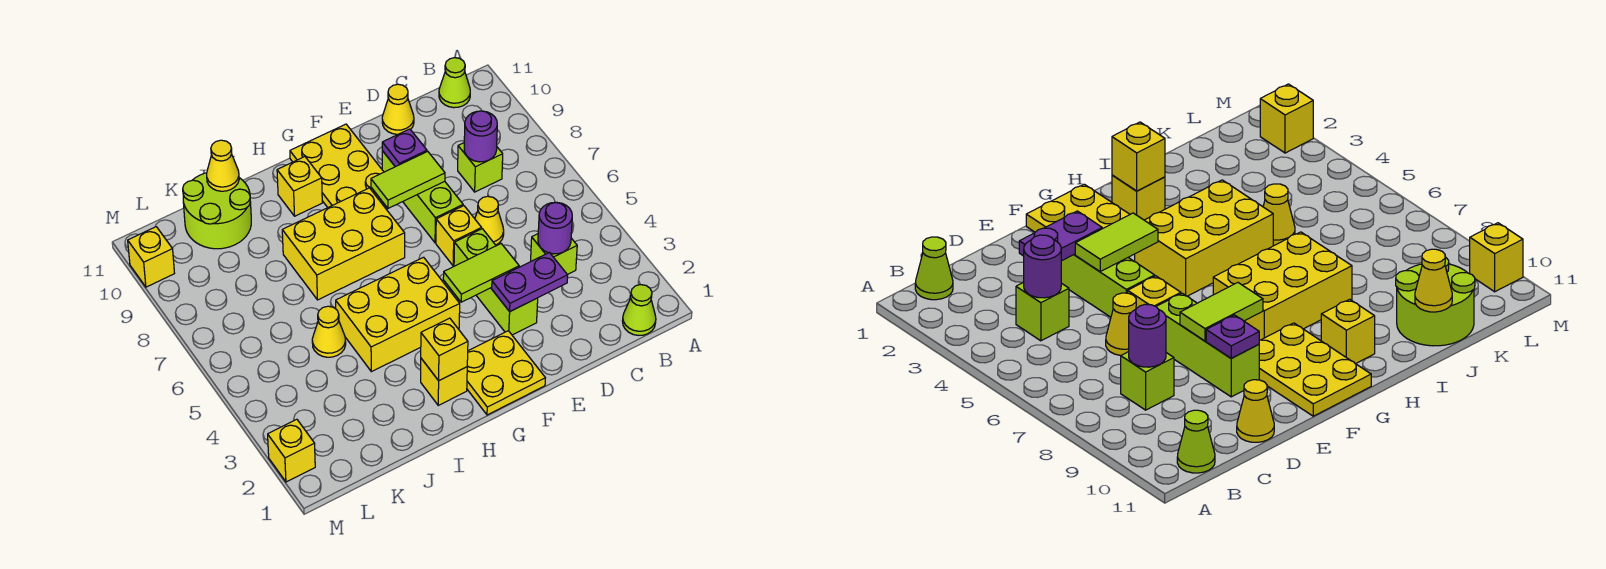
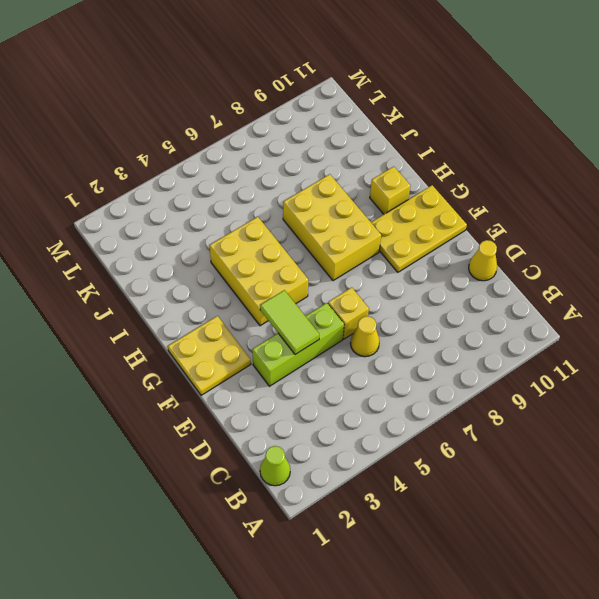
none -> lime 1x1 cone [439,58,470,108]
none -> lime 1x1 brick [531,234,577,275]
none -> lime 1x1 brick [458,143,503,192]

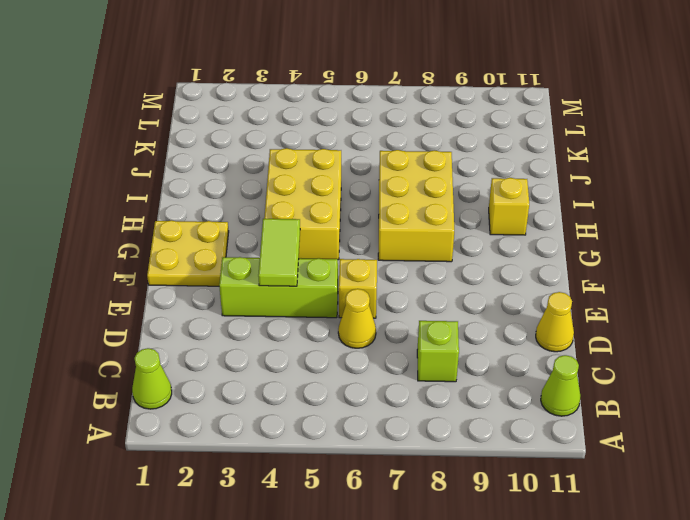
none -> lime 1x1 brick [531,234,577,275]
none -> lime 1x3 brick [382,151,463,243]
none -> yellow 2x3 plate [290,124,385,207]

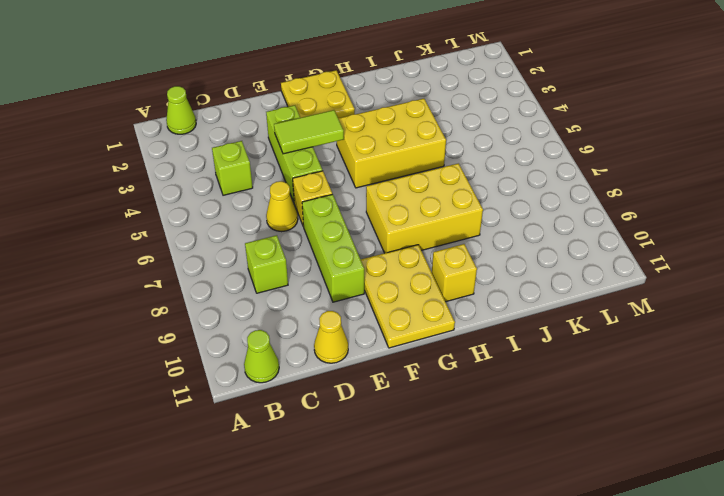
none -> yellow 1x1 brick [421,359,467,405]
none -> yellow 1x1 cone [312,306,346,357]
none -> lime 2x2 round brick [183,173,251,249]

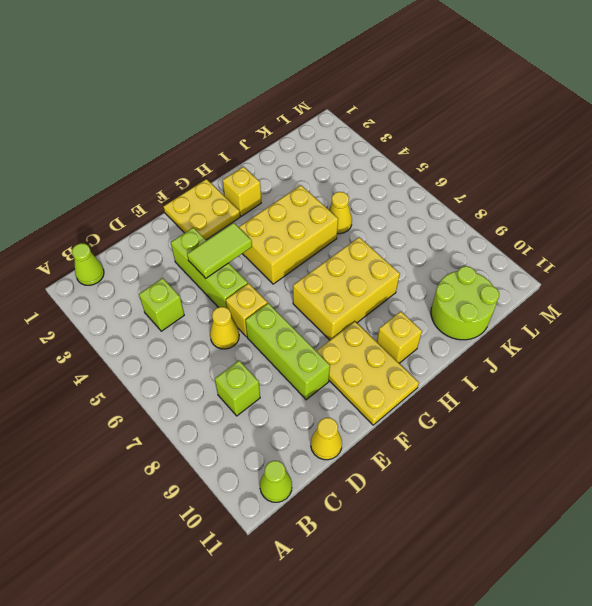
none -> yellow 1x1 brick [268,419,315,482]
none -> yellow 1x1 brick [128,227,175,287]
none -> purple 1x1 round brick [538,202,572,254]

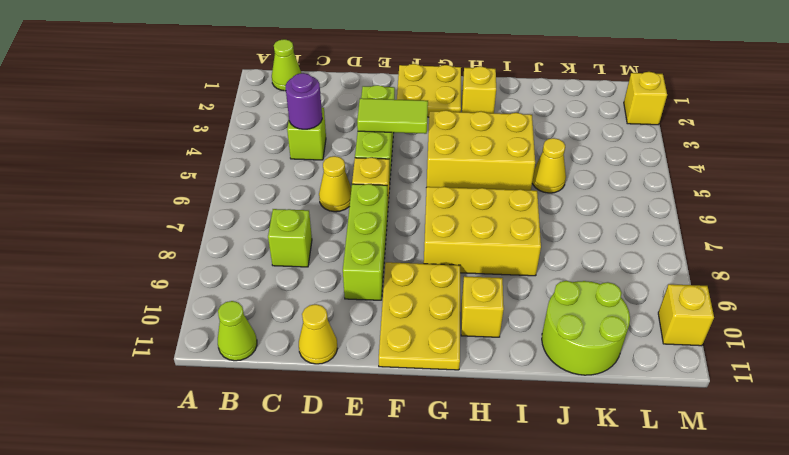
none -> purple 1x1 round brick [464,111,497,162]
none -> purple 1x2 plate [492,253,568,311]
none -> lime 1x2 tile [371,152,445,208]

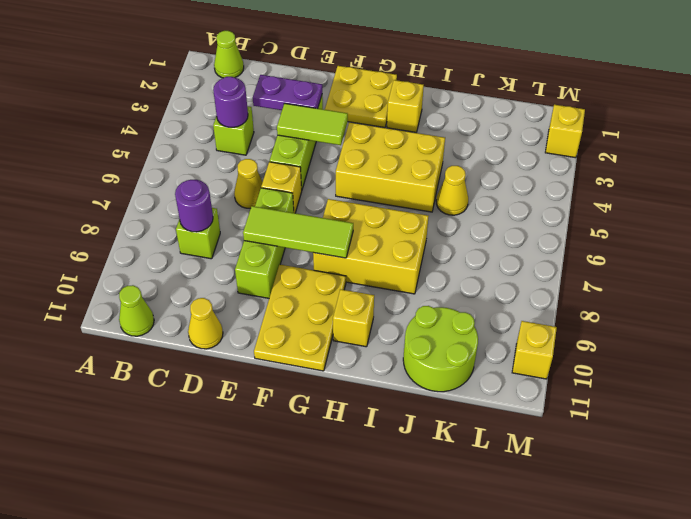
lime 1x3 tile [243,206,353,258] -> lime 1x2 tile [371,152,445,208]
none -> purple 1x1 plate [382,129,427,167]
none -> yellow 1x1 brick [421,318,468,381]
none -> yellow 1x1 cone [207,140,239,191]

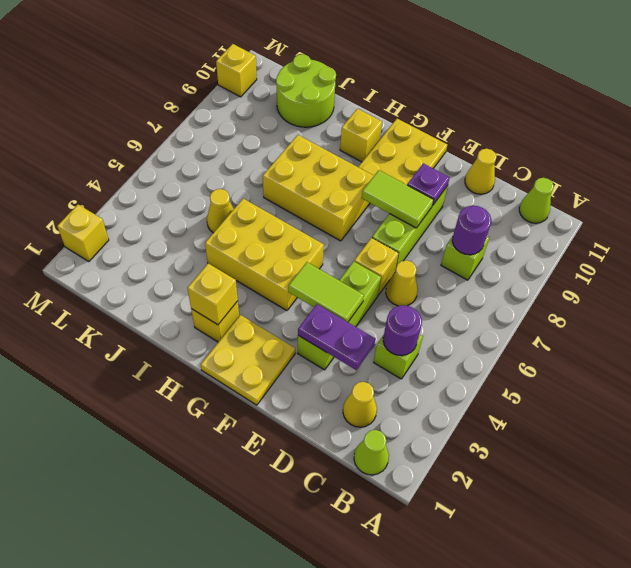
yellow 1x1 cone [343,382,377,427] -> yellow 1x1 cone moved to [207,140,239,191]

